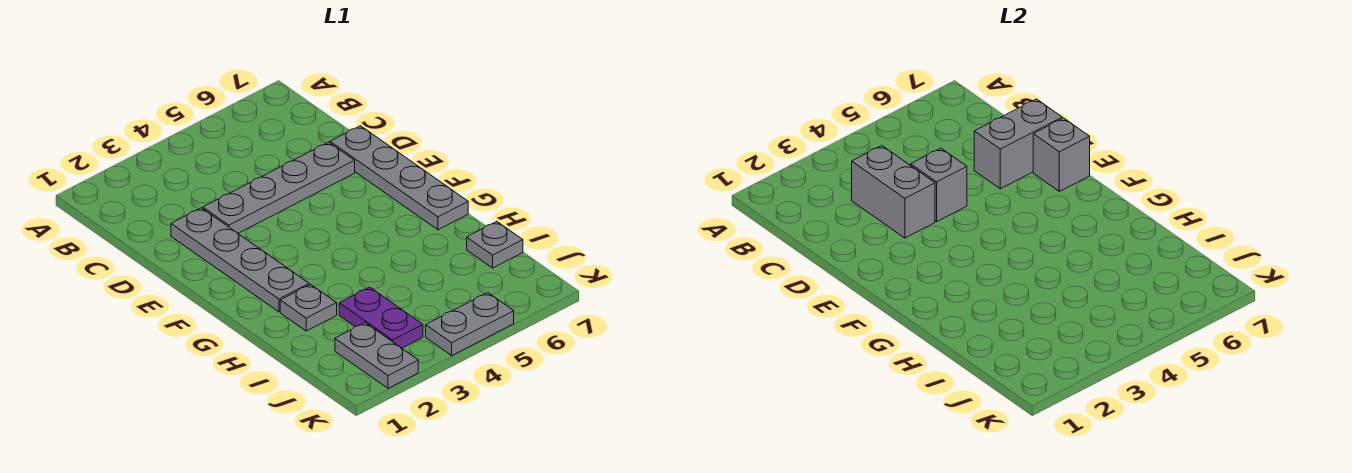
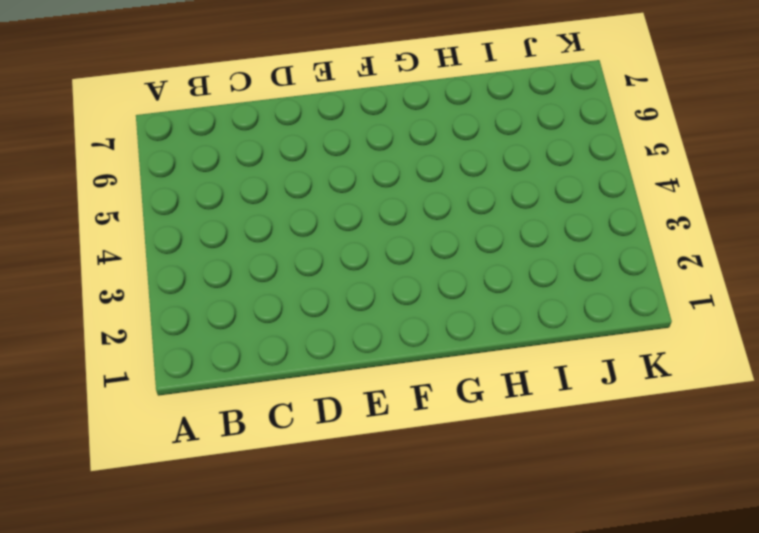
none -> grey 1x4 plate [171,208,309,312]
none -> grey 1x4 plate [203,142,355,233]
none -> grey 1x4 plate [330,126,468,230]

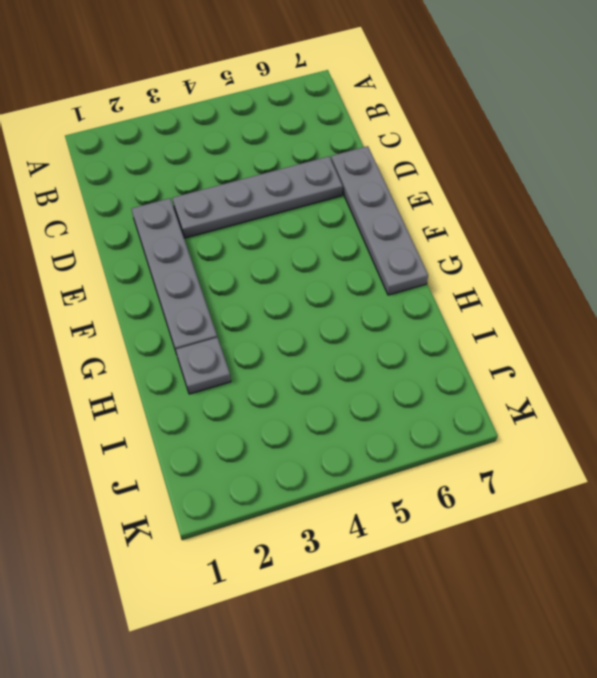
none -> purple 1x2 plate [339,287,423,348]
none -> grey 1x1 plate [467,222,523,268]
none -> grey 1x2 plate [335,323,418,388]

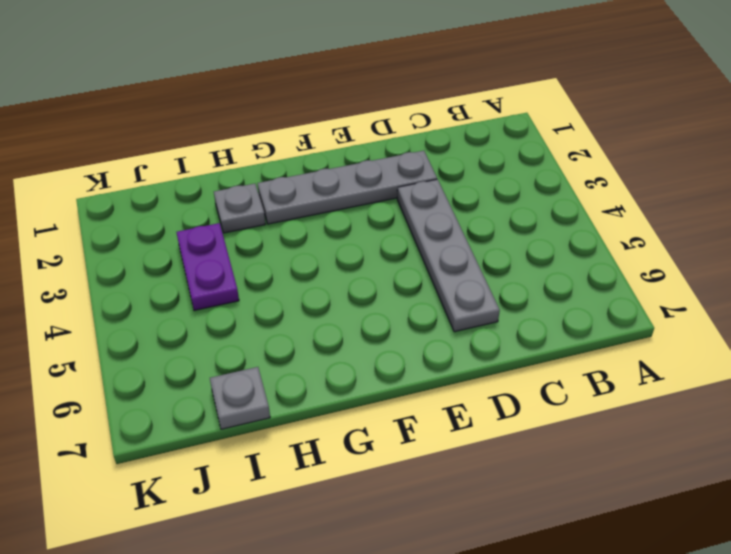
purple 1x2 plate [176,223,239,311] -> purple 1x2 plate turned to [339,287,423,348]
none -> grey 1x4 plate [330,126,468,230]
none -> grey 1x2 plate [335,323,418,388]
none -> grey 1x2 plate [426,293,514,355]

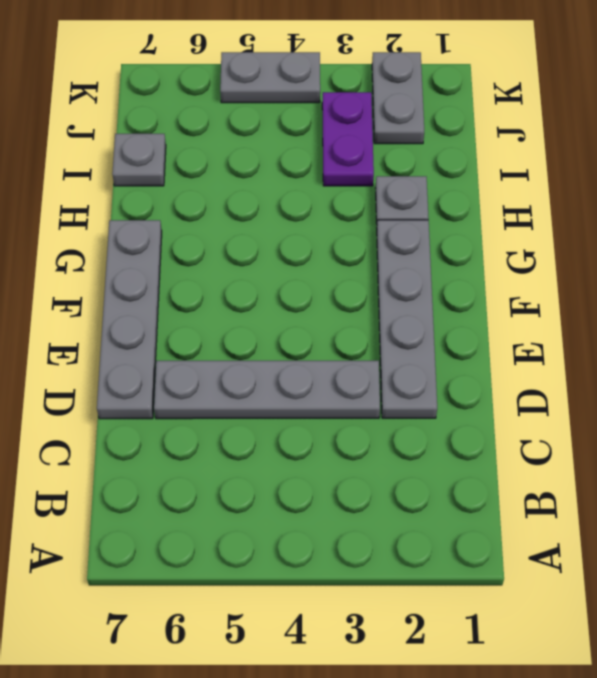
none -> grey 1x2 brick [852,146,935,238]
none -> grey 1x1 brick [911,148,967,221]
none -> grey 1x2 brick [974,99,1062,189]

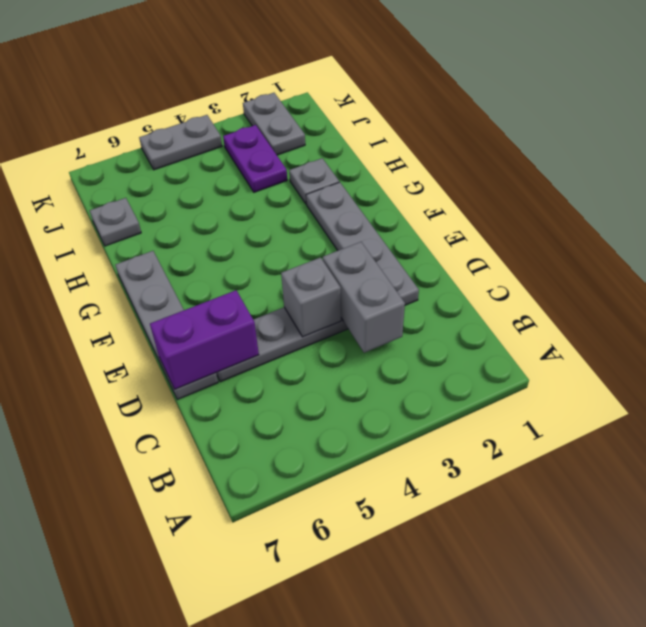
purple 1x2 brick [150,290,259,389] -> grey 1x2 brick [974,99,1062,189]
none -> grey 1x1 brick [1033,118,1090,191]

